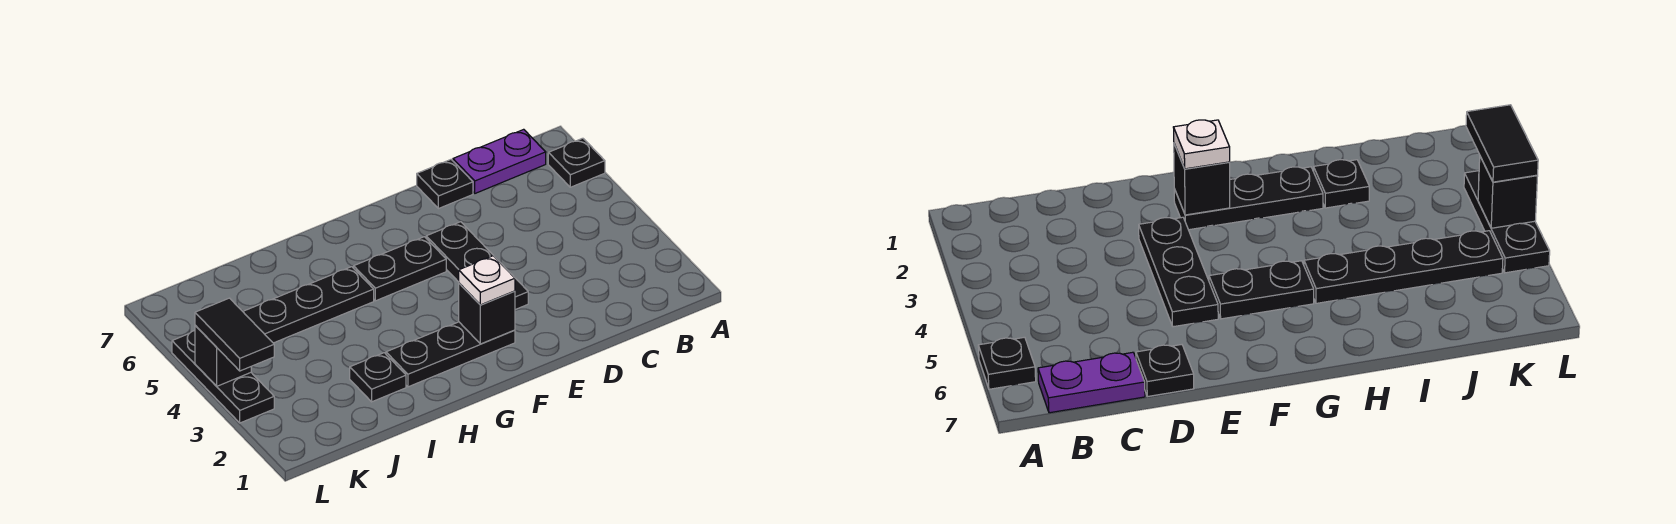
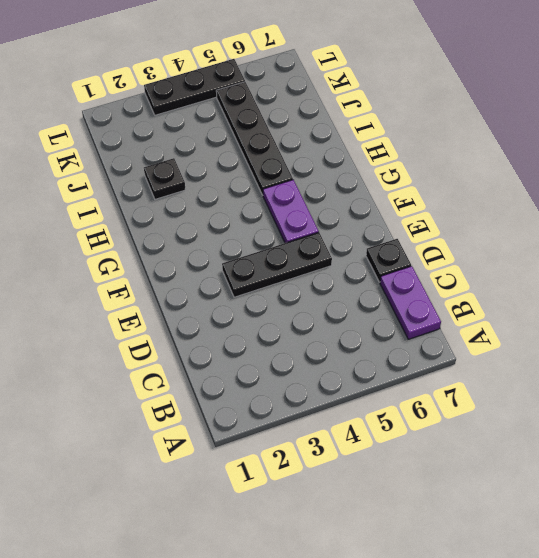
purple 1x2 plate [263,180,319,243] -> black 1x2 plate [354,237,446,301]
none -> black 1x1 plate [548,138,605,187]
none -> black 1x3 plate [386,322,515,387]
none -> black 1x1 brick [459,283,515,344]

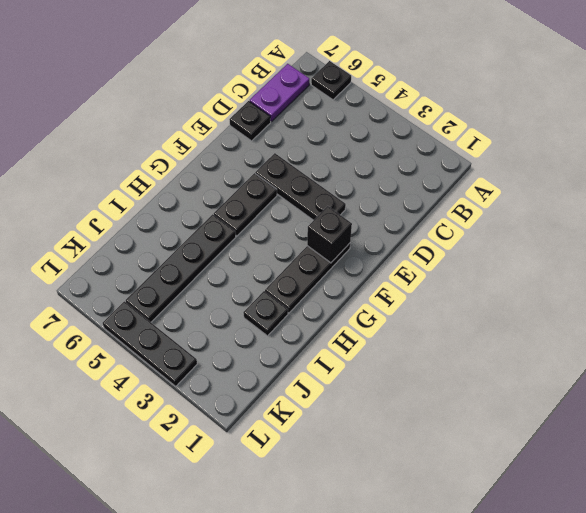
none -> black 1x1 brick [195,325,251,386]
none -> white 1x1 plate [459,256,515,305]
none -> black 1x2 tile [195,298,274,371]

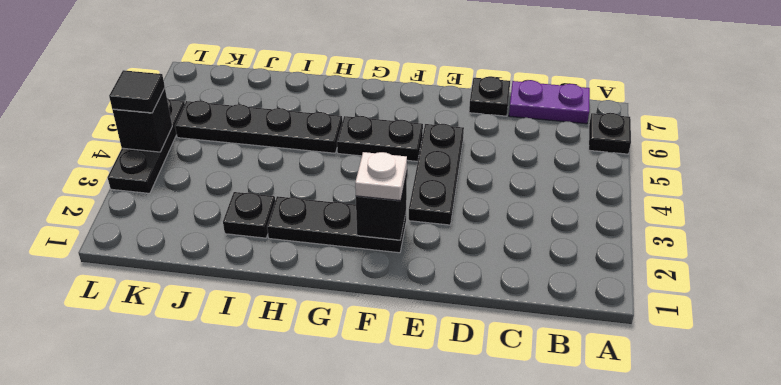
black 1x1 tile [109,70,165,113] -> black 1x2 tile [195,298,274,371]

